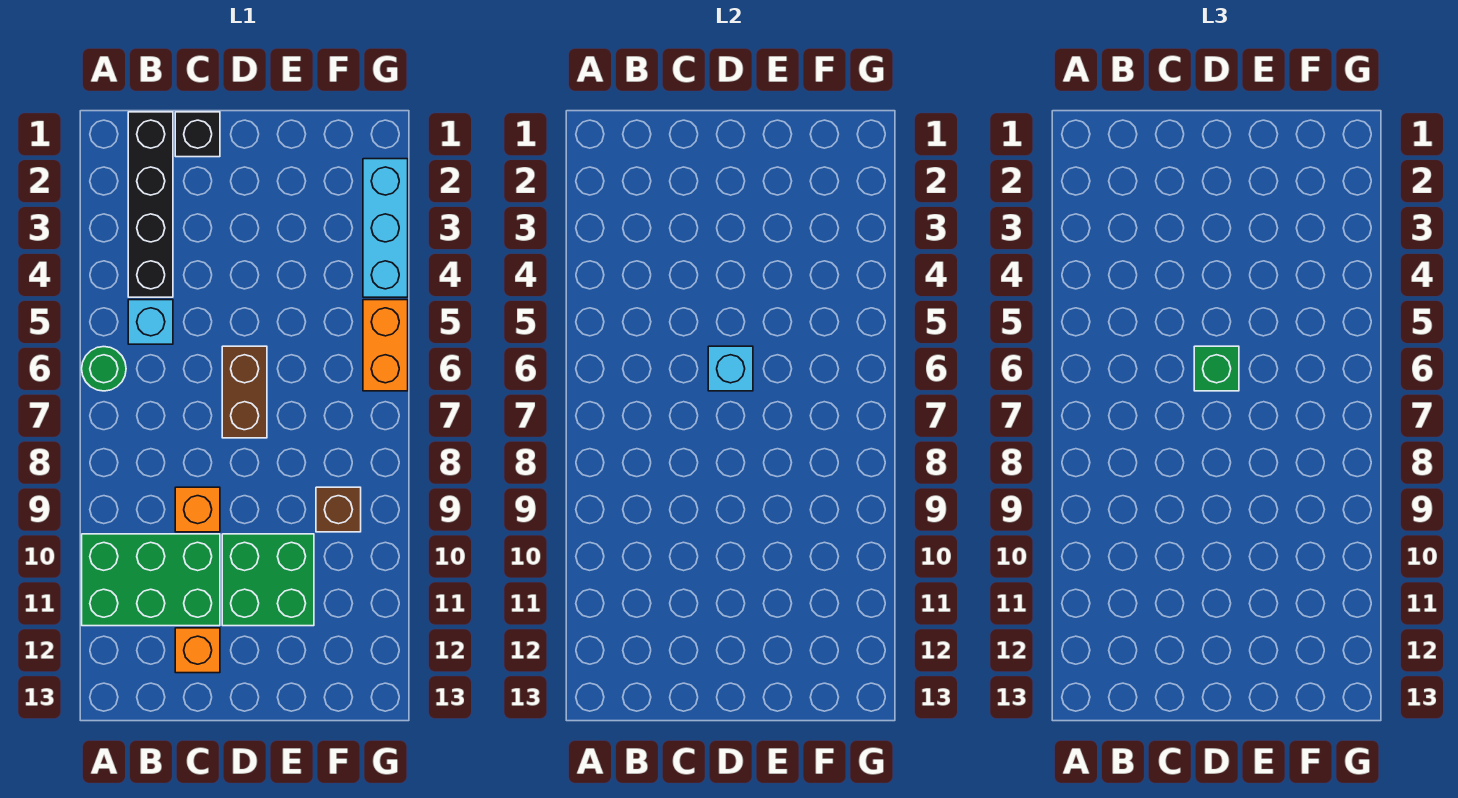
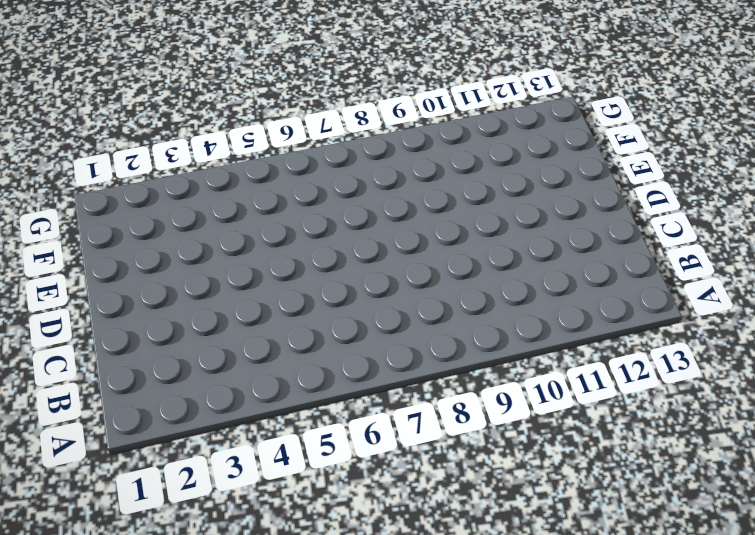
none -> green 1x1 round brick [82,347,126,391]
none -> green 2x3 brick [82,534,220,626]
none -> black 1x4 brick [128,112,173,297]

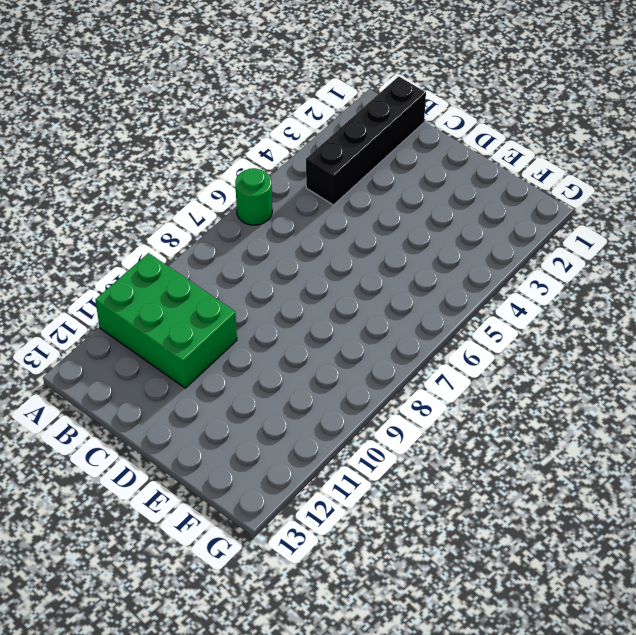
none -> cyan 1x1 brick [128,300,173,344]
none -> black 1x1 brick [175,112,220,157]
none -> orange 1x1 brick [175,487,220,532]

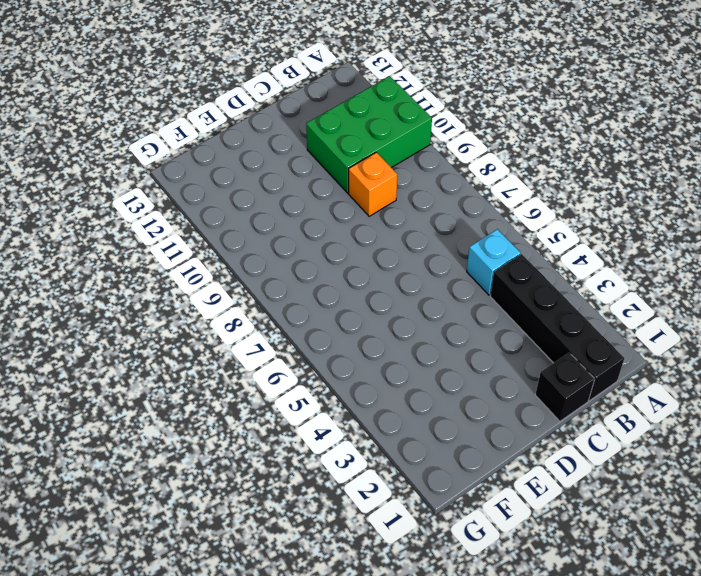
none -> green 1x1 round brick [82,347,126,391]
none -> orange 1x1 brick [175,628,220,673]
none -> brown 1x2 brick [222,346,267,438]

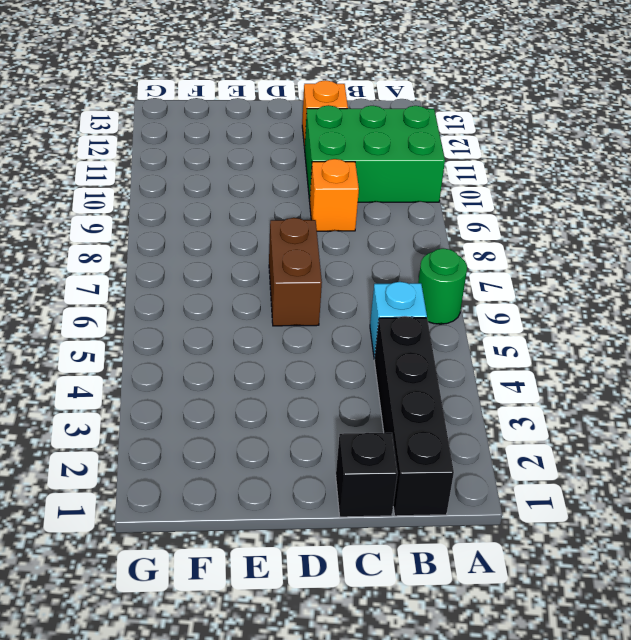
none -> green 2x2 brick [222,534,314,626]
none -> brown 1x1 brick [316,487,361,532]
none -> cyan 1x3 brick [363,159,408,297]

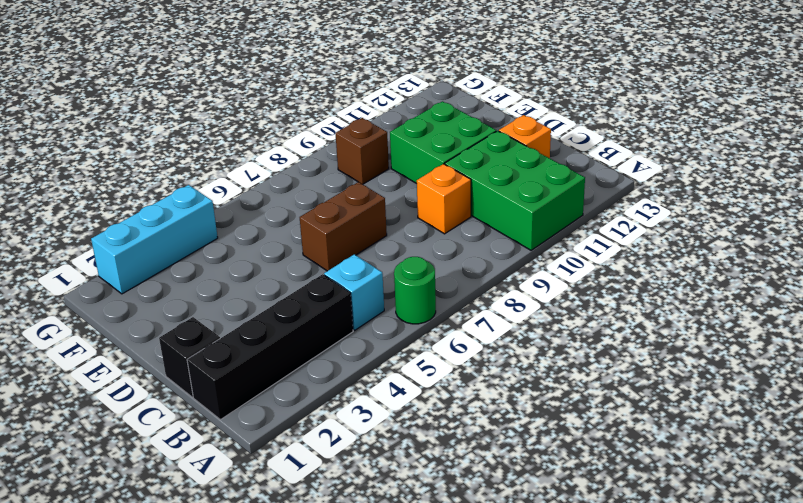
none -> orange 1x2 brick [363,300,408,391]
none -> cyan 1x1 brick [708,346,753,391]
none -> green 1x1 brick [1194,346,1239,391]

